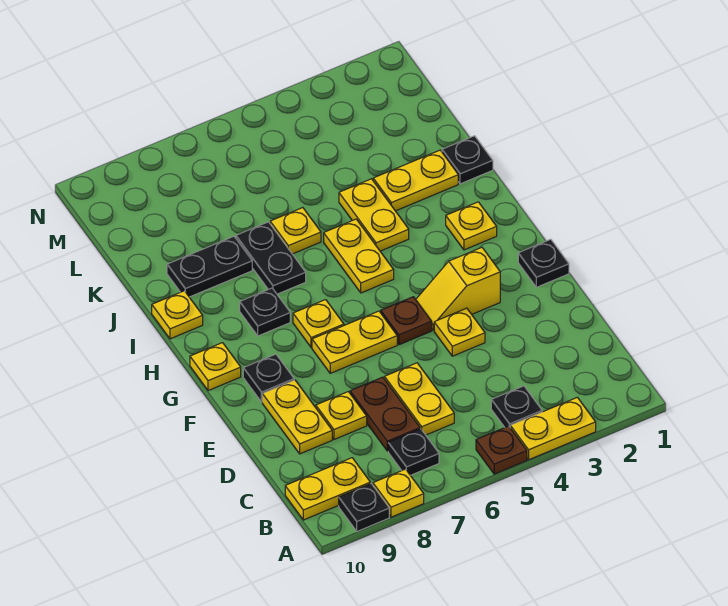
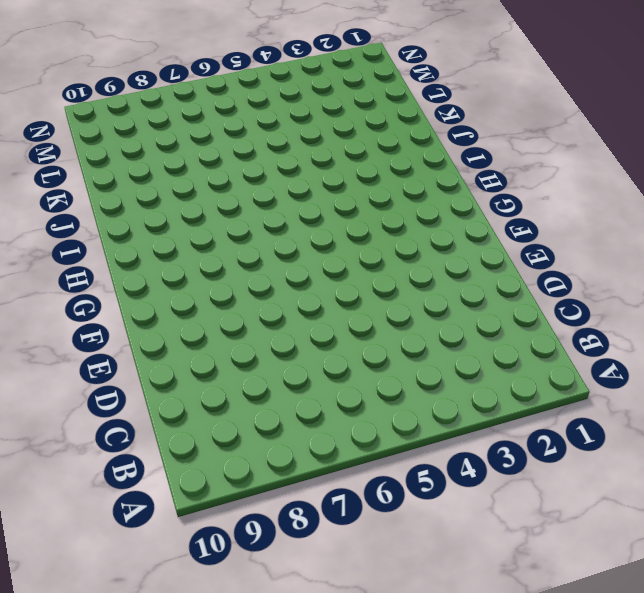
none -> yellow 1x2 plate [510,397,596,460]
none -> brown 1x1 plate [476,426,527,474]
none -> yellow 1x1 plate [373,469,424,517]

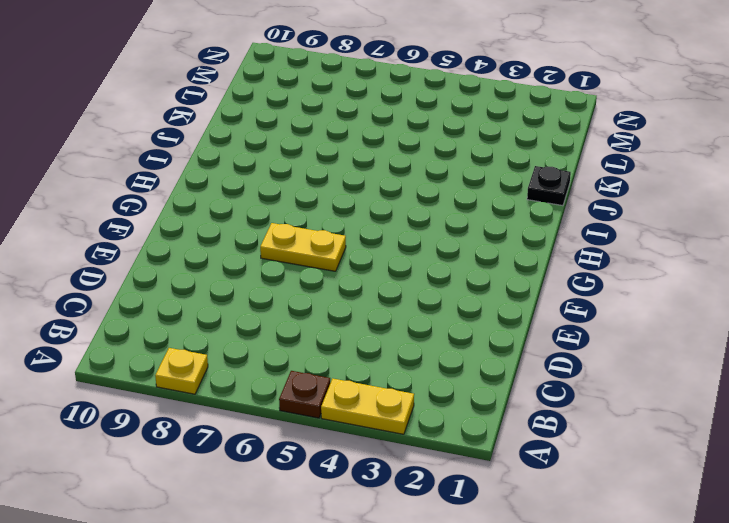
none -> black 1x1 plate [339,484,389,531]
none -> black 1x1 plate [491,386,542,427]
none -> black 1x1 plate [388,429,439,475]

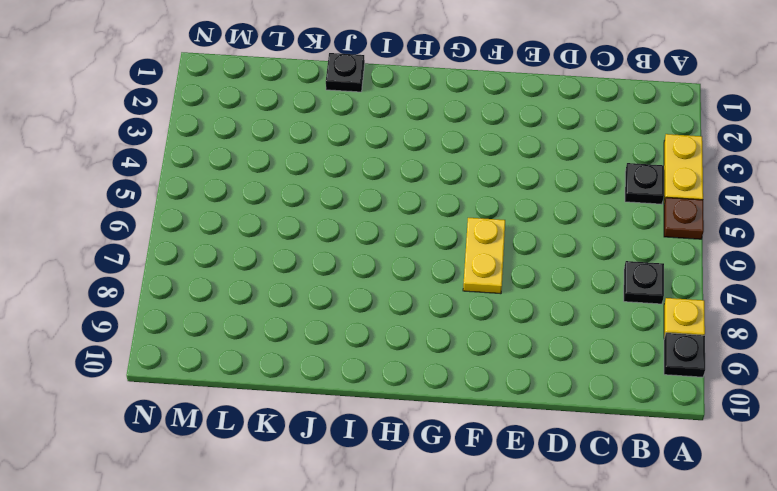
none -> yellow 1x2 plate [285,458,370,520]
none -> yellow 1x2 plate [385,363,454,435]
none -> brown 1x2 plate [350,377,420,451]

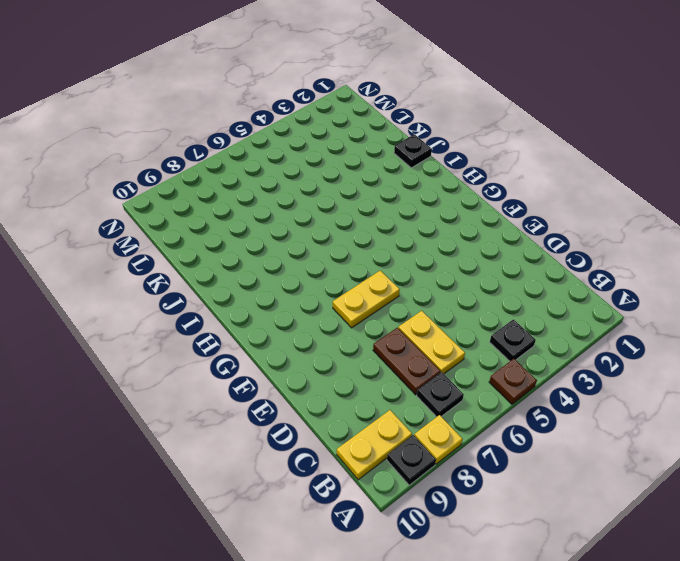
none -> yellow 1x2 plate [510,397,596,460]
none -> yellow 1x1 plate [316,392,367,439]
none -> yellow 1x2 plate [262,380,332,454]

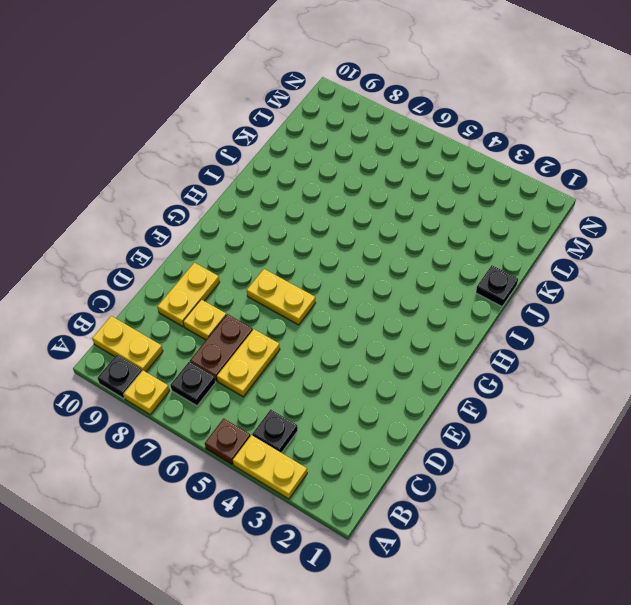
none -> yellow 1x1 plate [434,308,485,356]
none -> black 1x1 plate [518,239,569,287]
none -> yellow 1x2 slope [416,248,500,330]

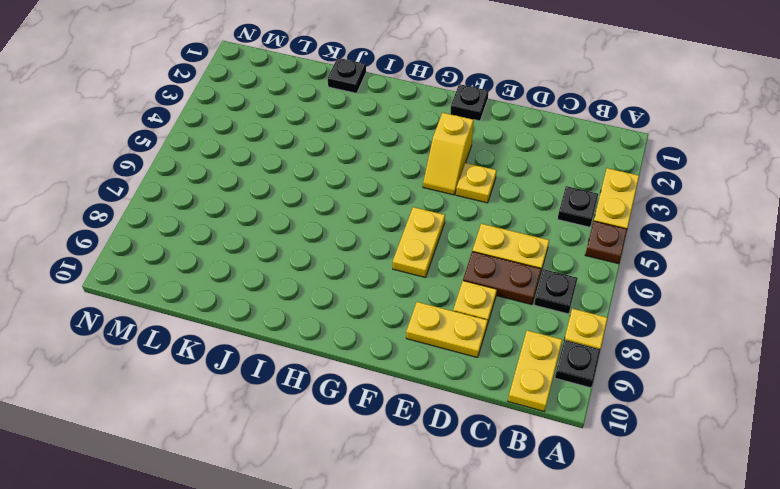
none -> brown 1x1 plate [381,297,432,345]
none -> black 1x1 plate [243,354,294,402]
none -> yellow 1x1 plate [293,300,344,348]

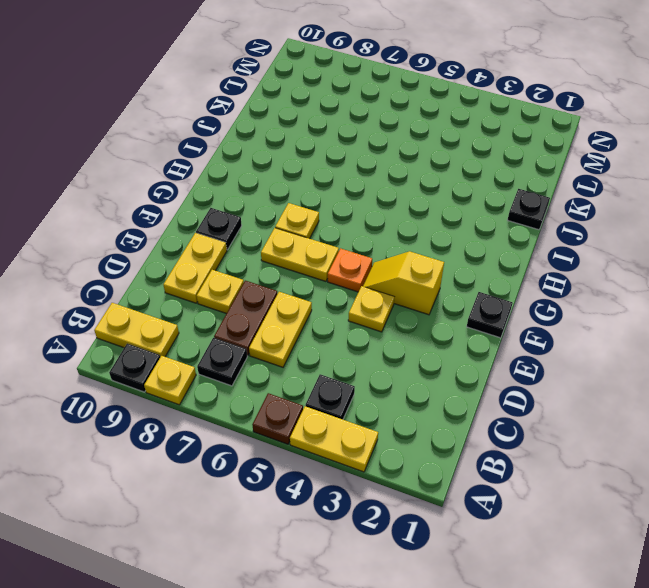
orange 1x1 plate [328,248,372,292] -> brown 1x1 plate [381,297,432,345]
none -> yellow 1x1 plate [190,343,241,391]
none -> yellow 1x1 plate [446,202,497,250]
none -> yellow 1x2 plate [324,219,394,293]

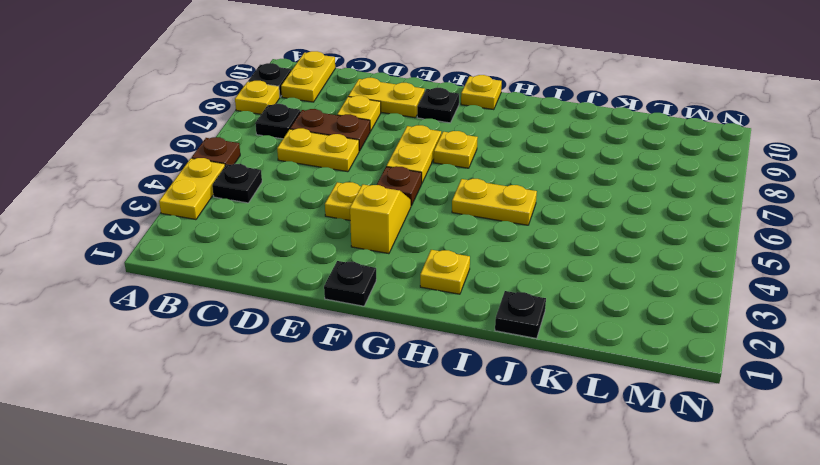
none -> black 1x1 plate [240,288,290,336]
none -> yellow 1x2 plate [339,179,409,251]
none -> black 1x2 plate [236,222,306,294]

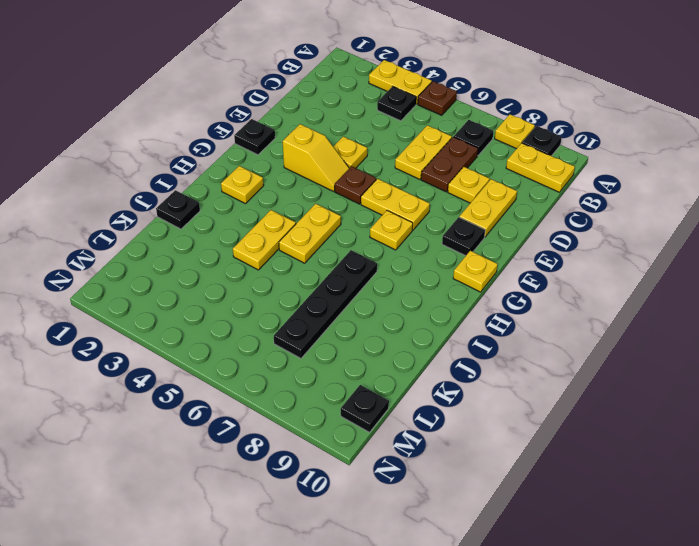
black 1x4 plate [274,250,377,358] -> black 1x2 plate [236,222,306,294]
black 1x1 plate [341,385,389,432] -> black 1x1 plate moved to [240,288,290,336]
none -> yellow 1x1 plate [152,291,203,339]
none -> yellow 1x2 plate [373,150,458,211]
none -> yellow 1x1 plate [270,208,321,254]

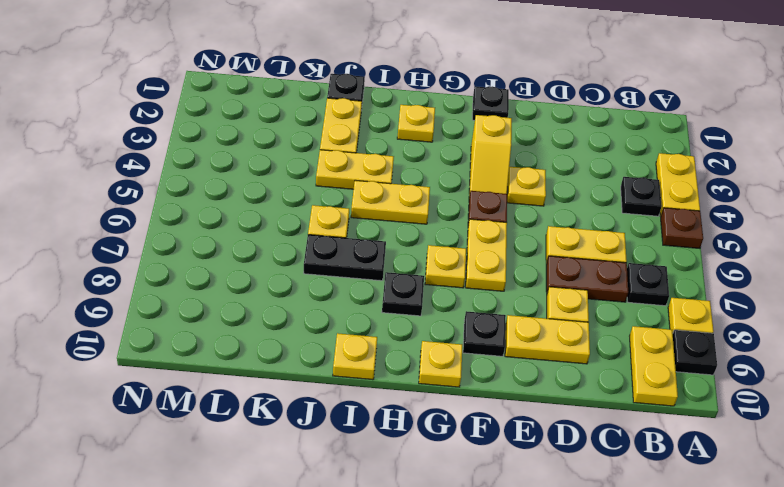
none -> black 1x2 plate [167,236,252,297]

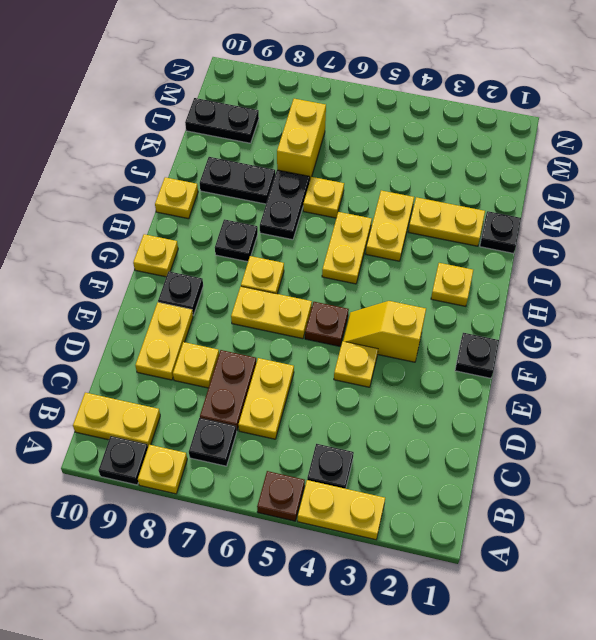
yellow 1x2 brick [277,99,326,182] -> none
black 1x2 plate [185,98,259,143] -> none

